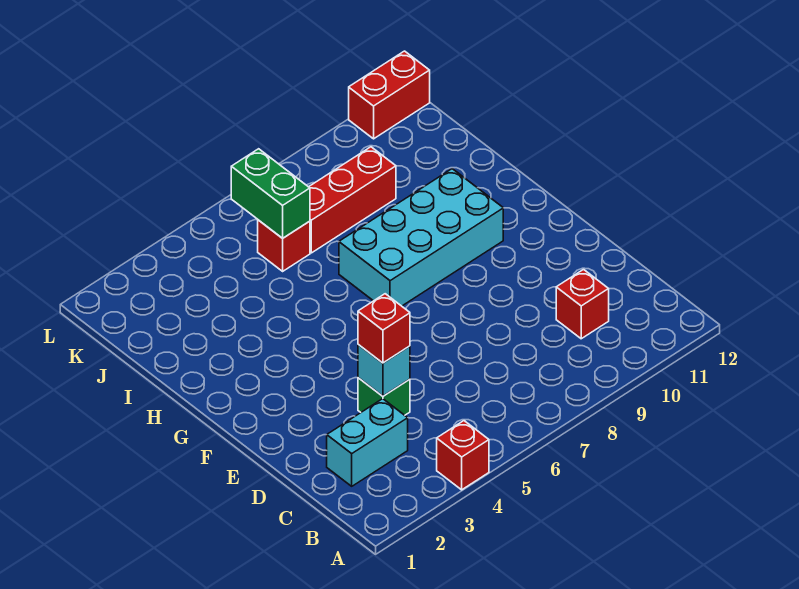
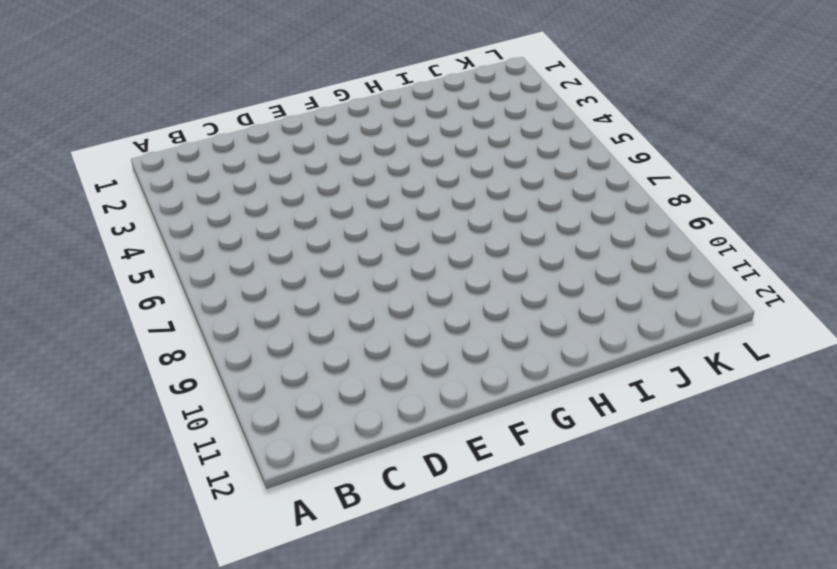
none -> red 1x1 brick [437,421,489,490]
none -> cyan 1x2 brick [327,399,408,486]

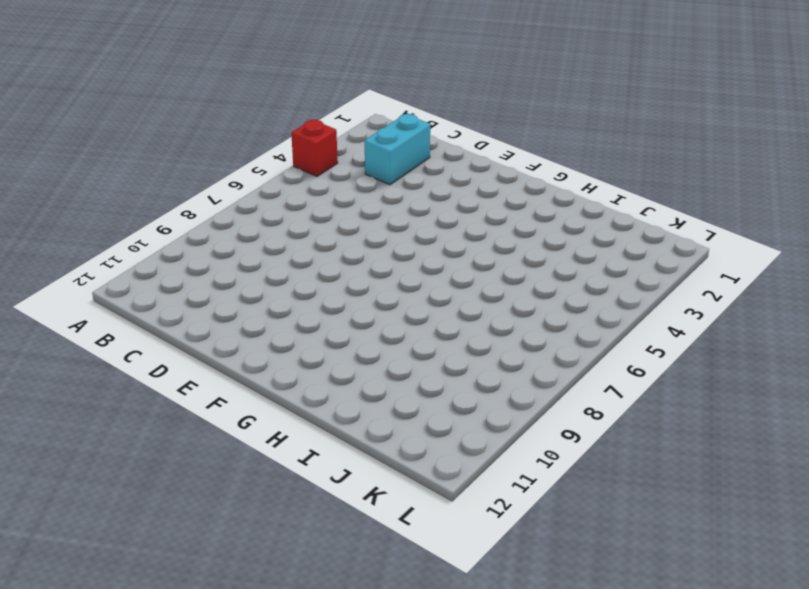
none -> red 1x1 brick [556,270,609,339]
none -> green 1x1 brick [358,378,410,415]

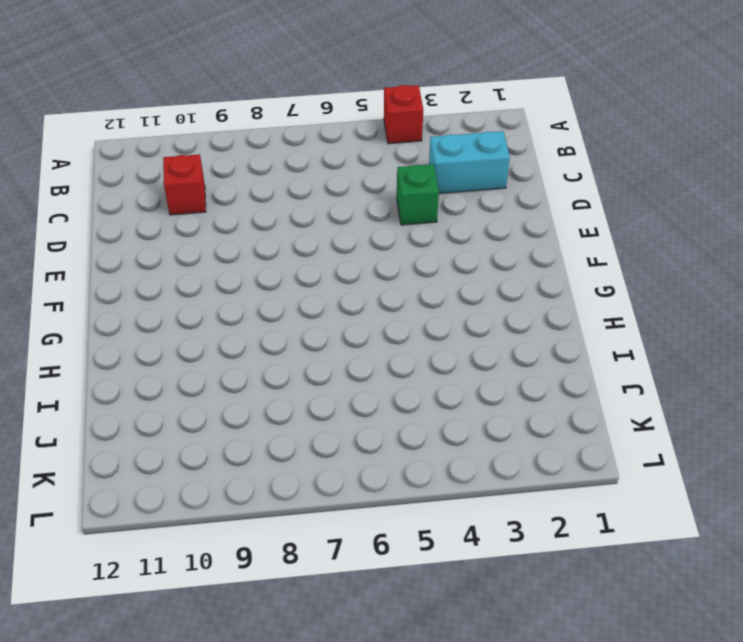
none -> cyan 2x4 brick [339,169,503,306]
none -> red 1x1 brick [258,220,310,271]

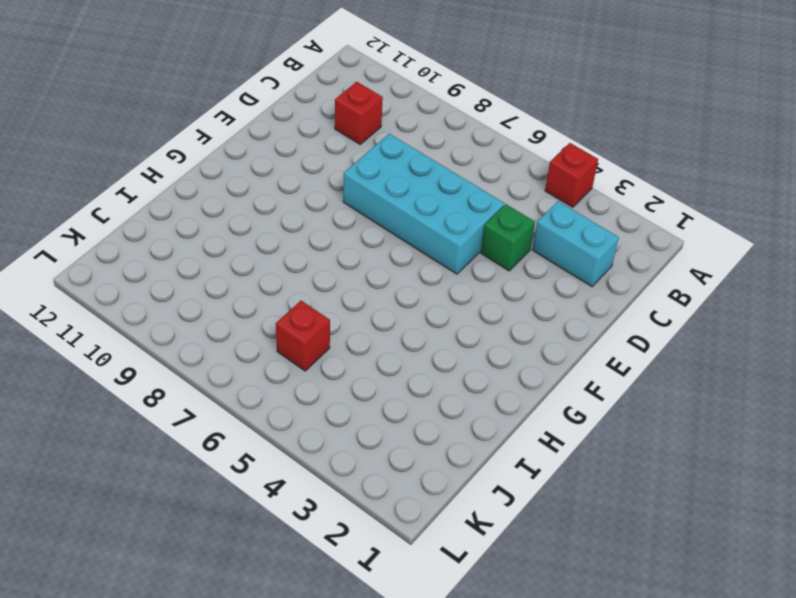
cyan 2x4 brick [343,134,504,274] -> cyan 2x4 brick moved to [339,169,503,306]
none -> red 1x3 brick [309,147,396,253]
none -> red 1x2 brick [349,51,430,139]

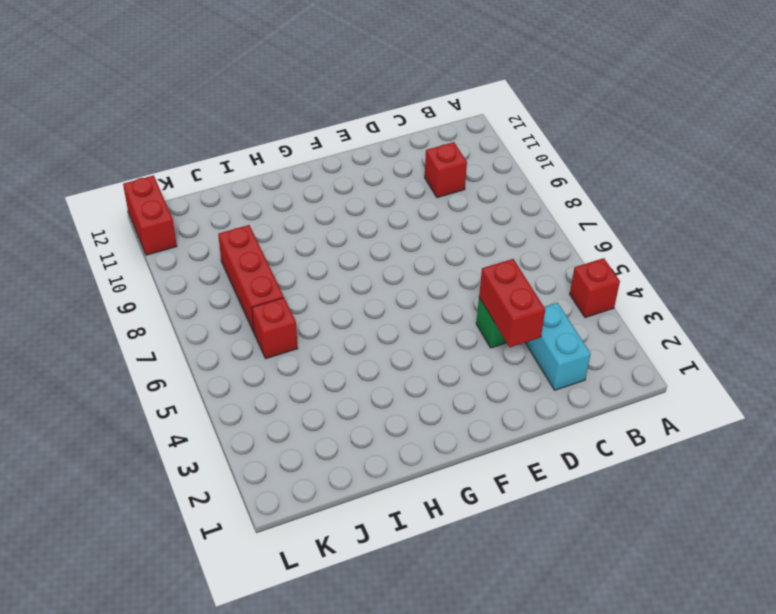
red 1x2 brick [479,259,545,347] -> cyan 1x1 brick [358,345,410,396]
none -> cyan 2x4 brick [339,169,503,306]
none -> green 1x2 brick [231,149,310,238]

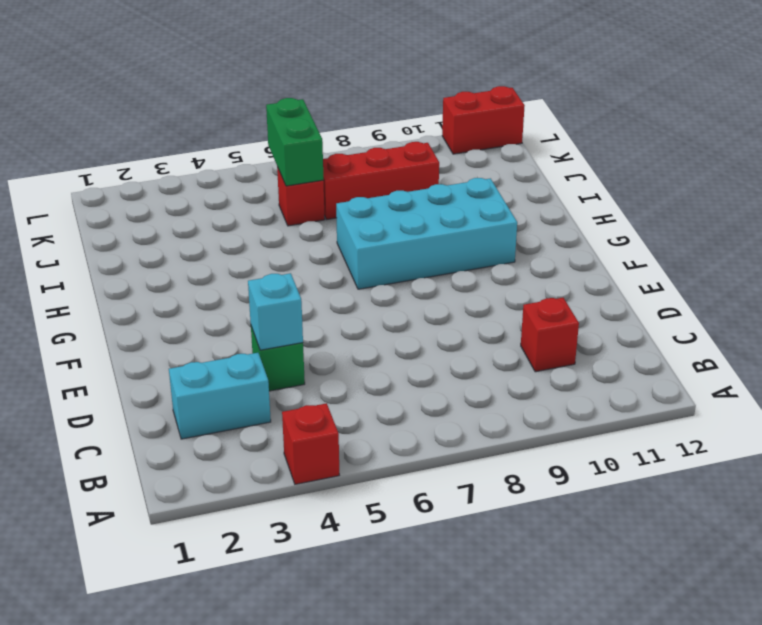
none -> red 1x1 brick [358,294,410,363]

